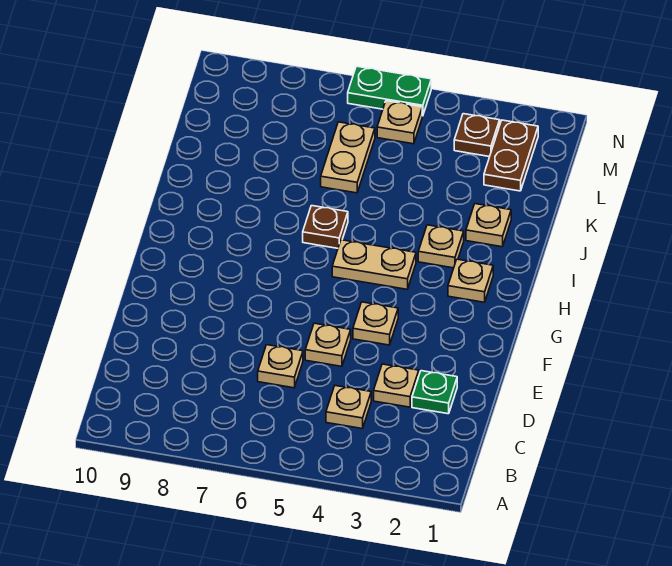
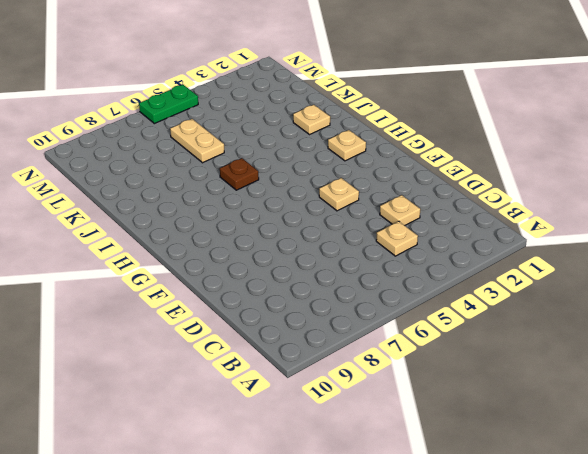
none -> green 1x1 plate [412,371,457,414]
none -> tan 1x1 plate [258,345,303,388]
none -> tan 1x1 plate [305,323,351,366]

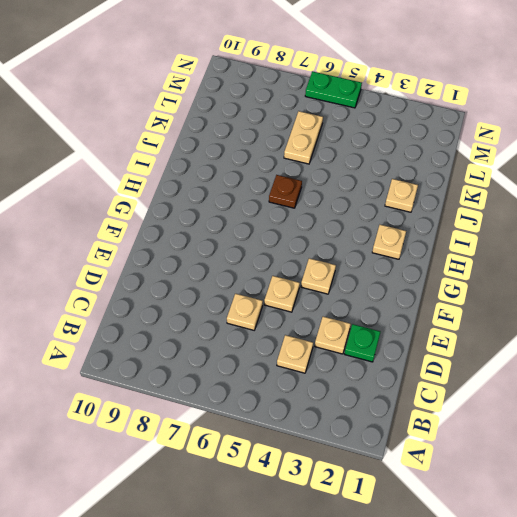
none -> tan 1x2 plate [332,240,416,289]
none -> tan 1x1 plate [418,225,464,268]
none -> brown 1x2 plate [484,120,538,191]

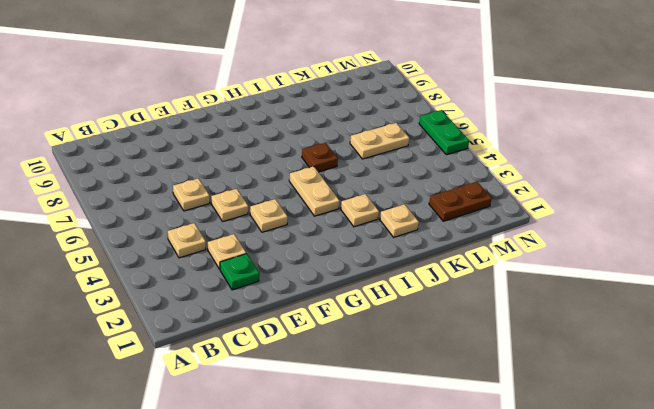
none -> tan 1x1 plate [448,259,493,302]
none -> brown 1x1 plate [454,114,500,157]
none -> tan 1x1 plate [377,101,422,144]

